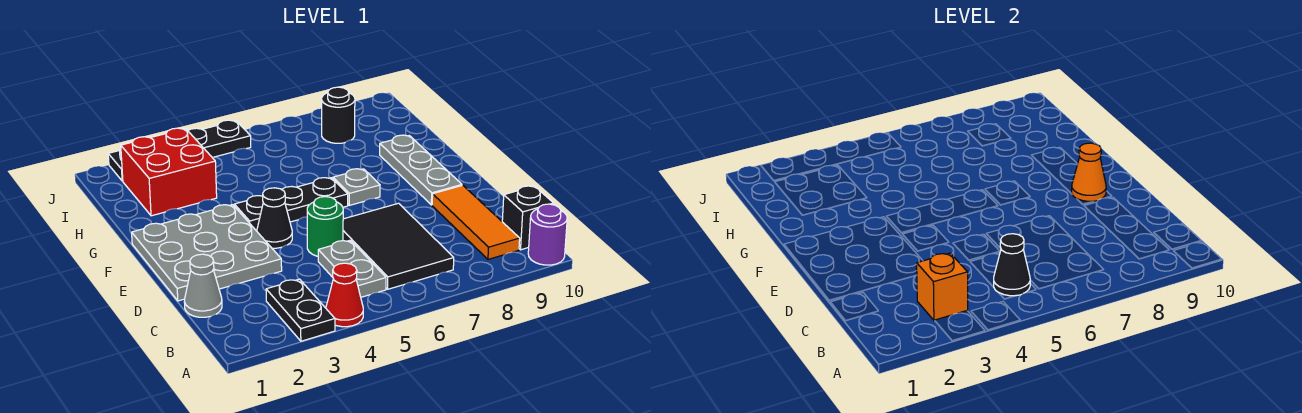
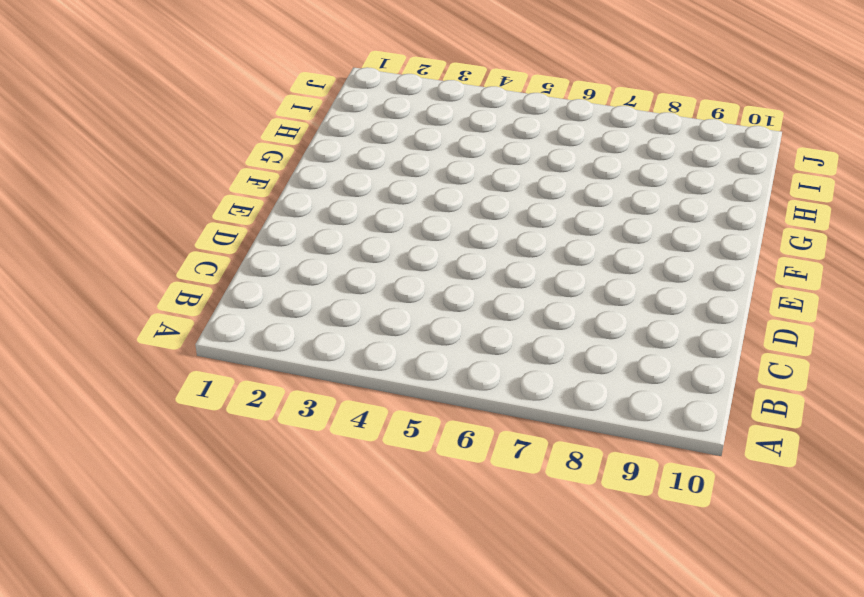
none -> black 1x2 plate [266,279,335,341]
none -> red 1x1 cone [326,263,363,327]
none -> purple 1x1 round brick [528,204,567,265]

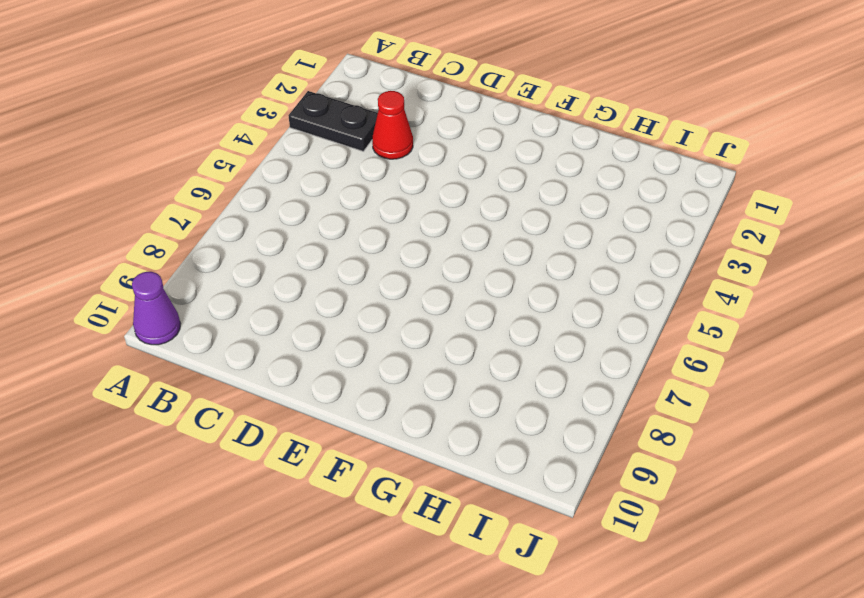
purple 1x1 cone [132,272,180,345] -> purple 1x1 round brick [528,204,567,265]
red 1x1 cone [372,91,413,159] -> red 1x1 cone moved to [326,263,363,327]
none -> grey 1x2 plate [318,240,386,297]
none -> black 2x3 tile [343,203,454,289]
none -> orange 1x3 tile [432,185,520,259]

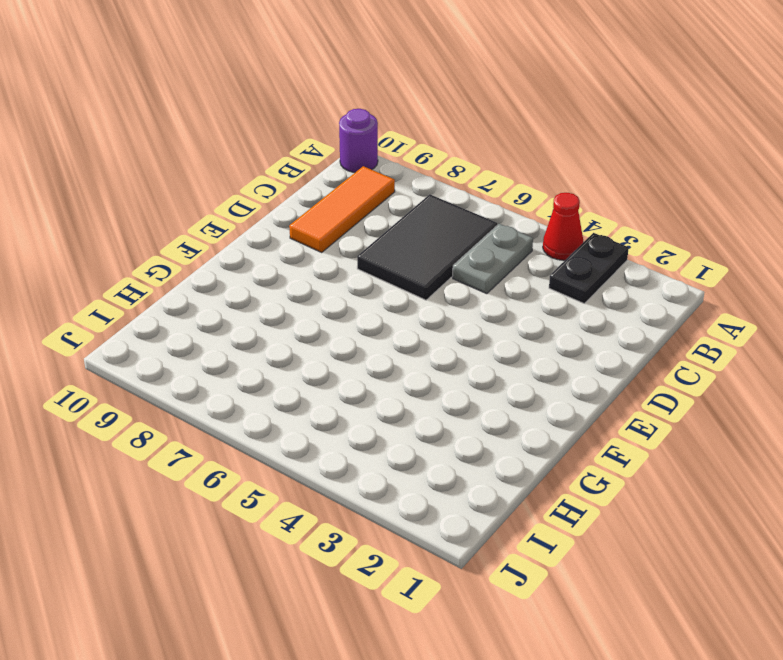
none -> black 1x1 brick [502,186,554,250]
none -> grey 1x1 cone [184,254,222,317]
none -> grey 3x3 plate [132,205,282,301]

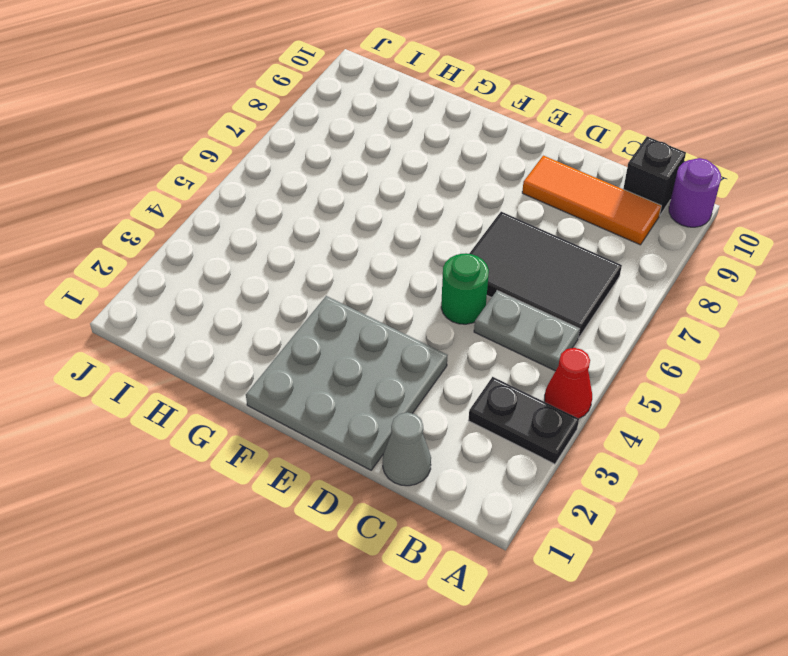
none -> black 1x1 cone [257,188,292,248]
none -> grey 1x3 plate [380,135,462,205]
none -> black 1x3 plate [234,178,348,231]

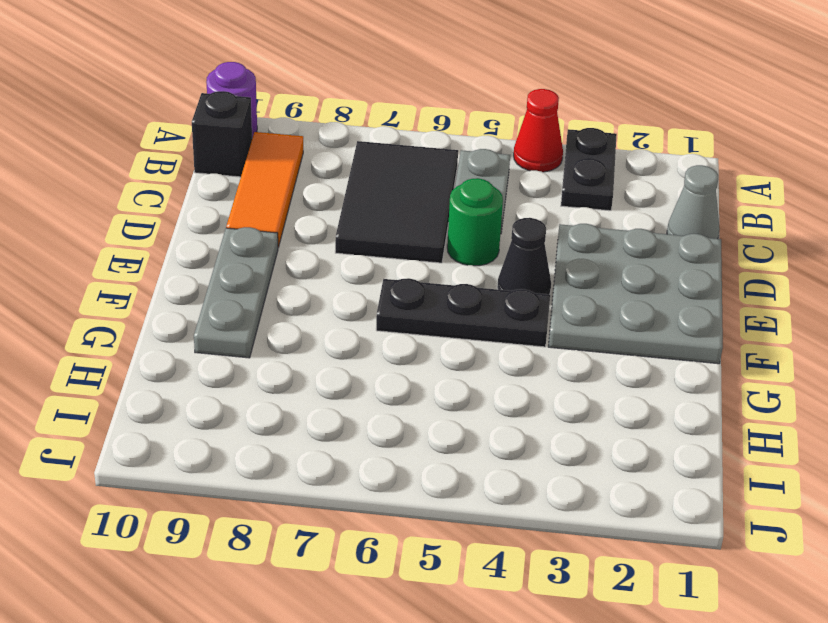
none -> grey 1x1 plate [333,169,380,205]
none -> red 2x2 brick [121,128,217,216]
none -> black 1x1 round brick [322,87,355,143]

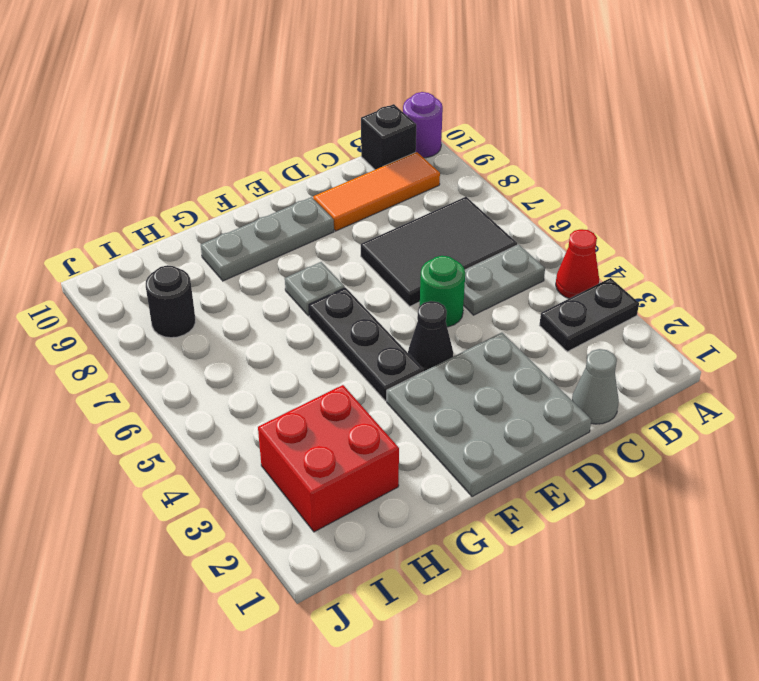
none -> black 1x4 plate [108,120,251,181]
none -> orange 1x1 brick [917,253,968,320]
none -> black 1x1 cone [994,234,1030,296]

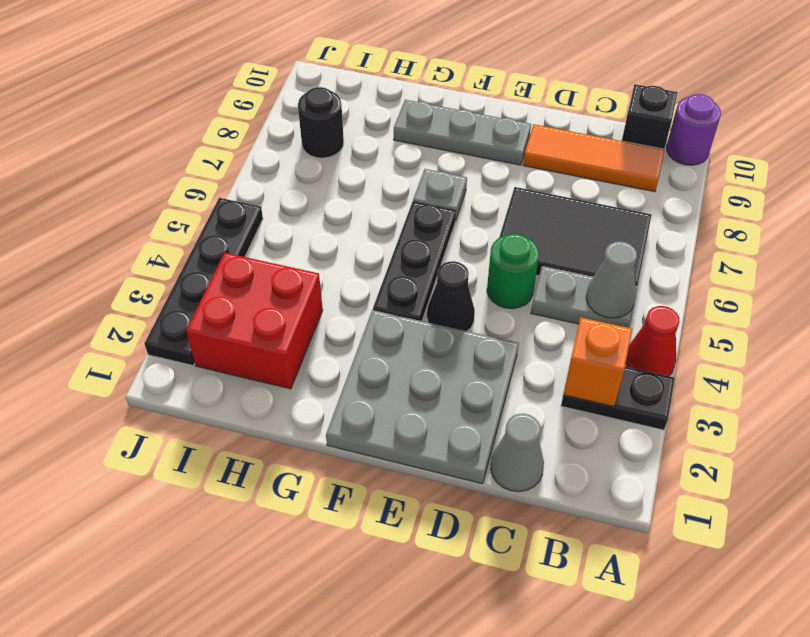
grey 1x1 cone [586,242,637,318] -> black 1x1 cone [994,234,1030,296]
none -> orange 1x1 cone [1072,143,1106,201]

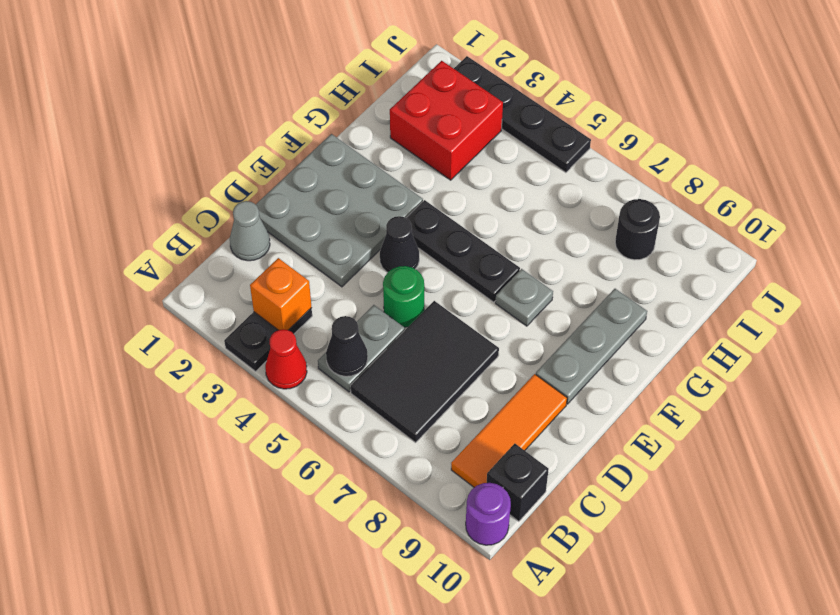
none -> orange 1x1 cone [1072,143,1106,201]

